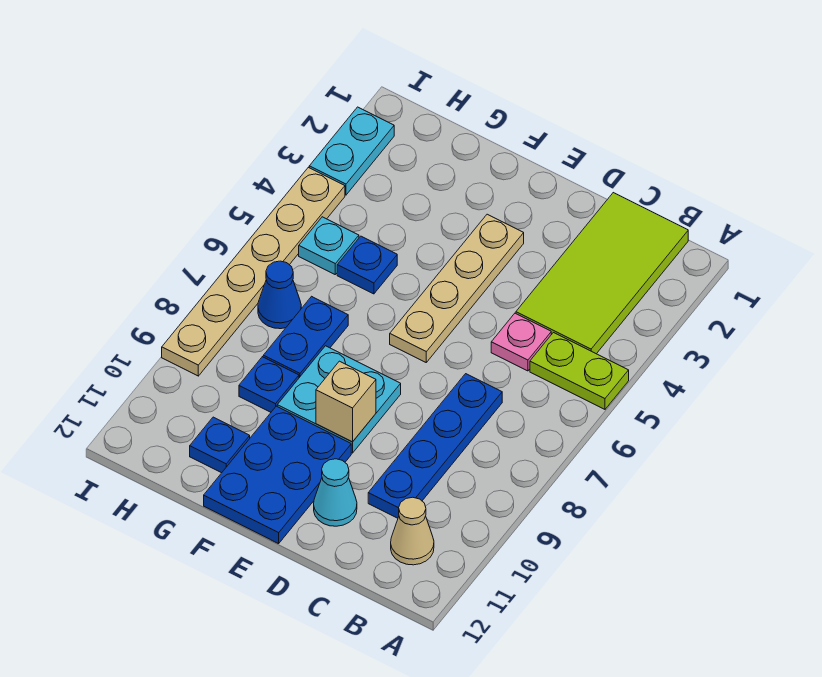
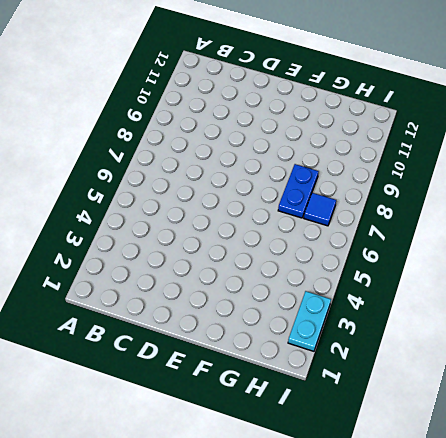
blue 1x1 tile [304,193,336,226] -> blue 1x1 cone [258,261,301,329]
none -> lime 1x2 plate [530,333,629,409]
none -> lime 2x4 tile [516,193,688,354]
none -> tan 1x1 cone [391,497,434,565]

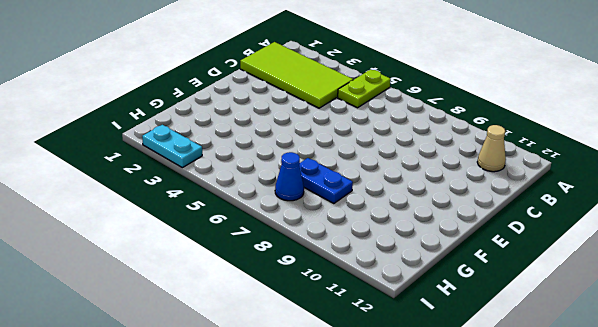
none -> pink 1x1 plate [491,313,551,371]
none -> blue 1x4 plate [368,374,502,518]
none -> cyan 1x1 cone [314,459,357,526]

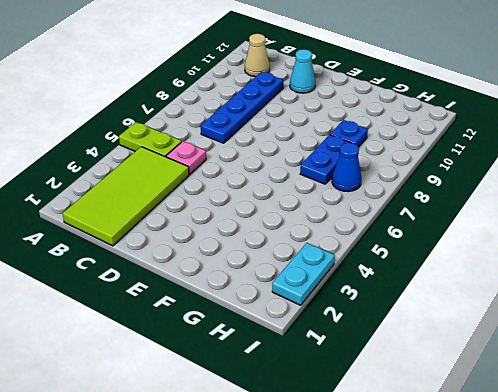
none -> tan 1x4 plate [390,214,524,362]
none -> cyan 2x2 plate [277,346,401,453]
none -> blue 2x3 plate [204,406,351,544]

